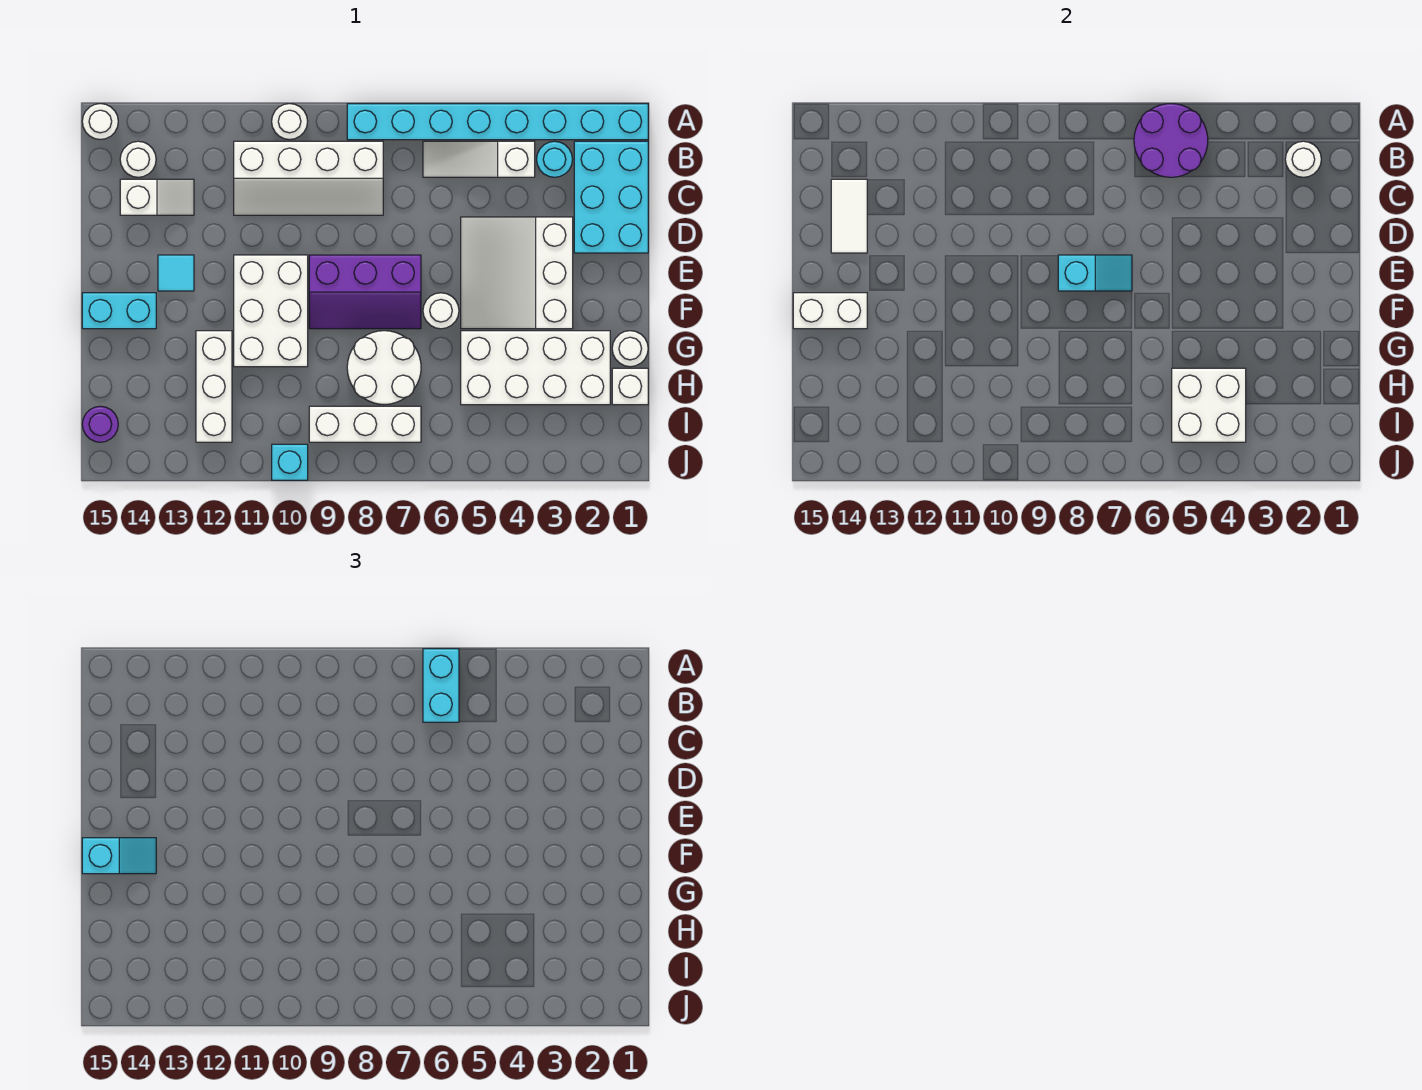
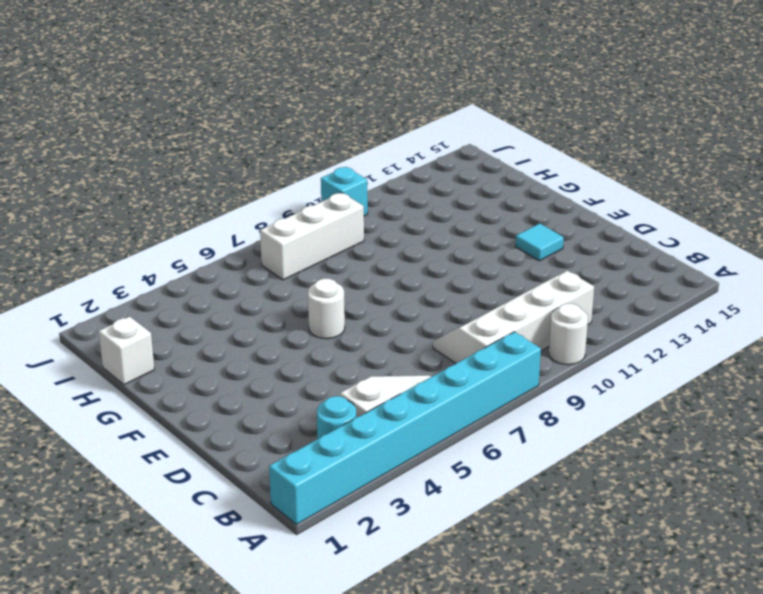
none -> white 1x1 round brick [82,104,118,140]
none -> cyan 2x3 brick [574,141,648,253]
none -> white 1x1 round brick [120,141,156,177]
none -> white 1x2 slope [120,179,194,215]

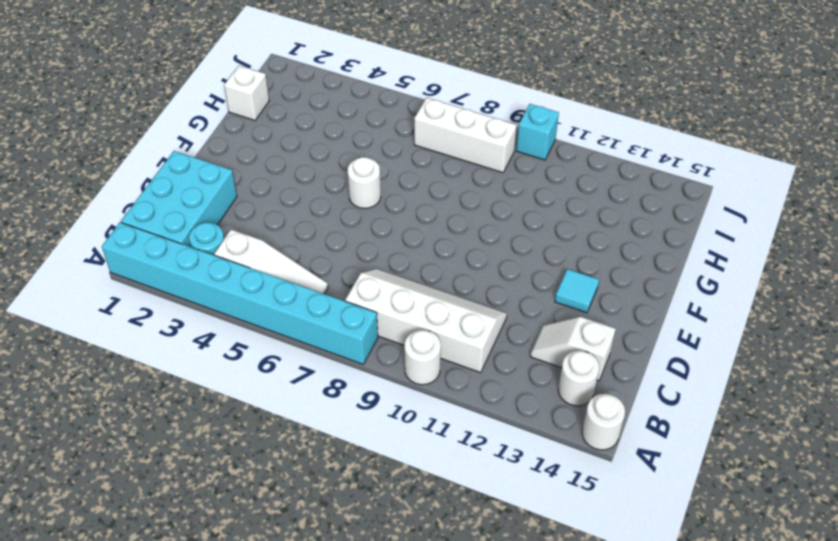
none -> white 3x3 slope [461,217,573,329]
none -> purple 2x3 slope [309,255,421,329]
none -> white 2x3 brick [234,255,308,367]
none -> cyan 1x2 brick [82,293,156,329]

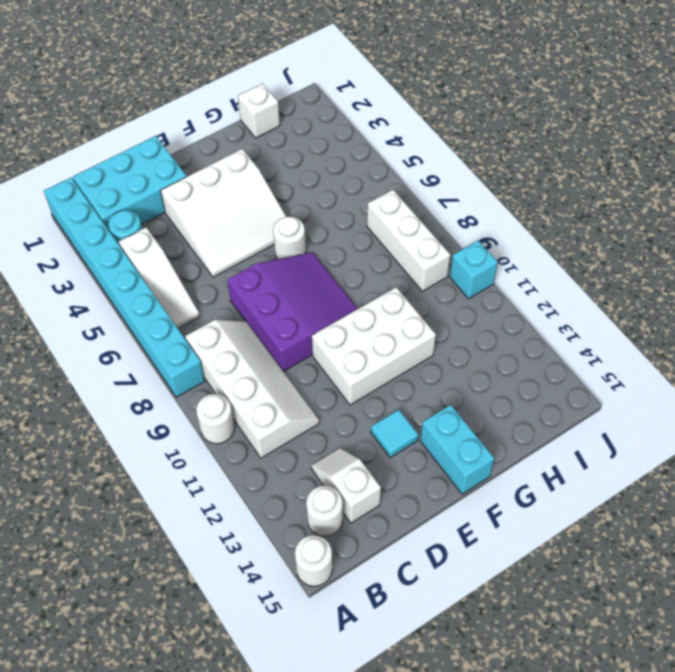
purple 3x3 slope [227,253,358,372] -> purple 2x3 slope [309,255,421,329]
none -> white 1x1 round brick [612,331,648,367]
none -> white 2x4 brick [461,331,610,405]
none -> white 2x2 round brick [347,331,421,404]
none -> white 1x3 brick [196,331,232,442]

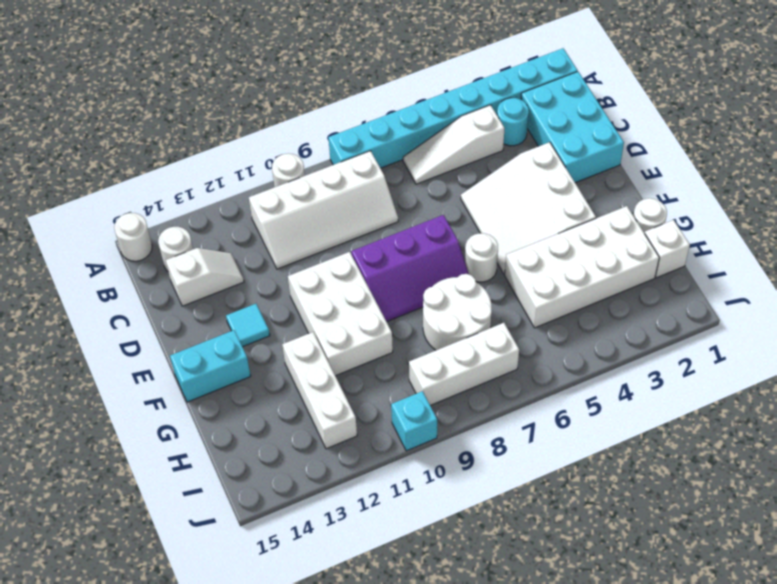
none -> purple 1x1 round brick [82,406,118,442]
none -> purple 2x2 round brick [1134,104,1208,177]
none -> white 1x1 round brick [1285,141,1321,177]
none -> white 1x2 tile [831,179,867,253]

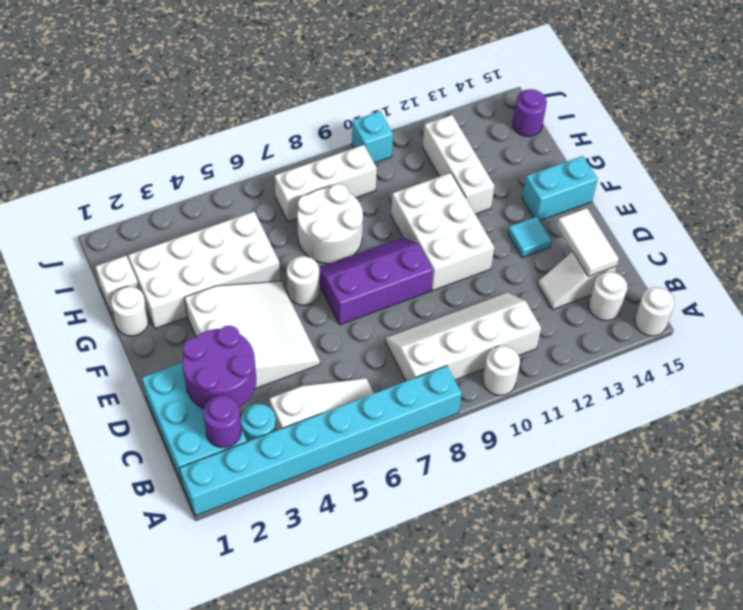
purple 1x1 round brick [203,396,241,448] -> white 1x1 round brick [1285,141,1321,177]
purple 2x2 round brick [182,326,256,409] -> purple 2x2 round brick moved to [1134,104,1208,177]
none -> cyan 1x2 slope [1058,255,1132,291]
none -> white 1x2 brick [793,293,867,329]
none -> white 2x2 brick [1172,368,1246,442]
none -> cyan 1x2 brick [423,649,459,722]

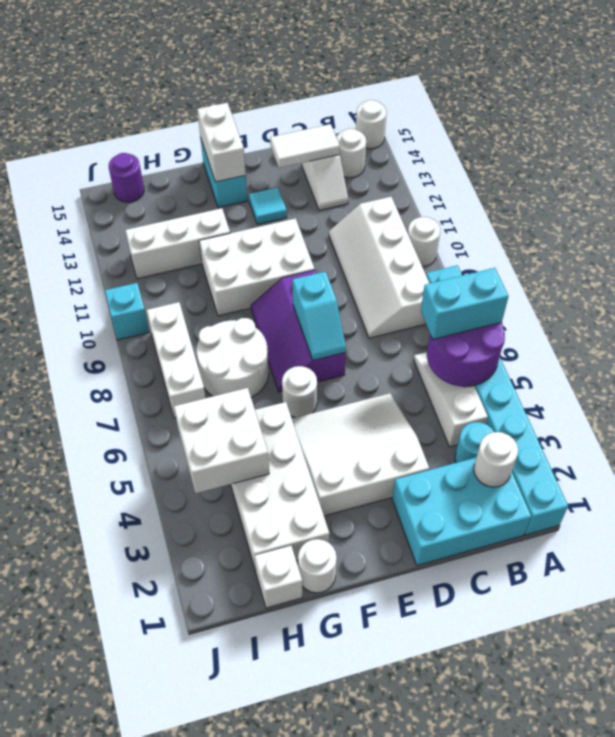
none -> cyan 1x2 slope [82,838,156,874]

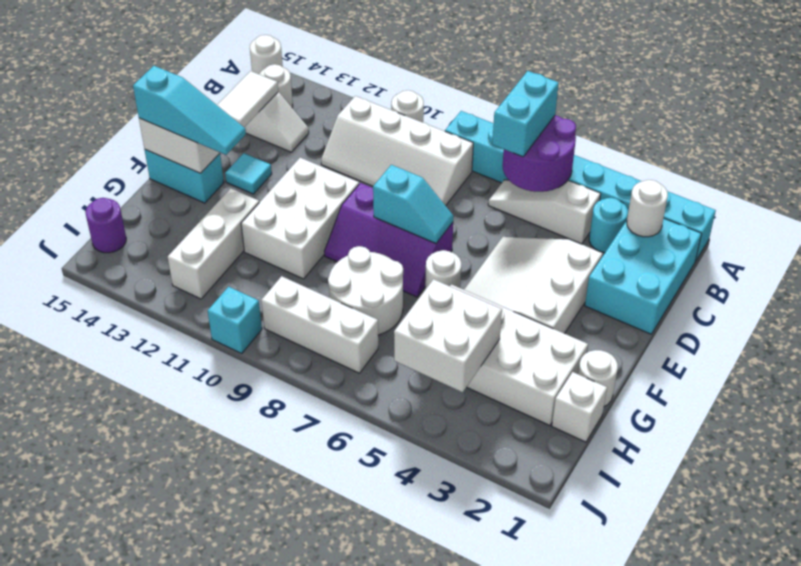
cyan 1x3 slope [133,66,246,155] -> cyan 1x2 slope [82,838,156,874]

